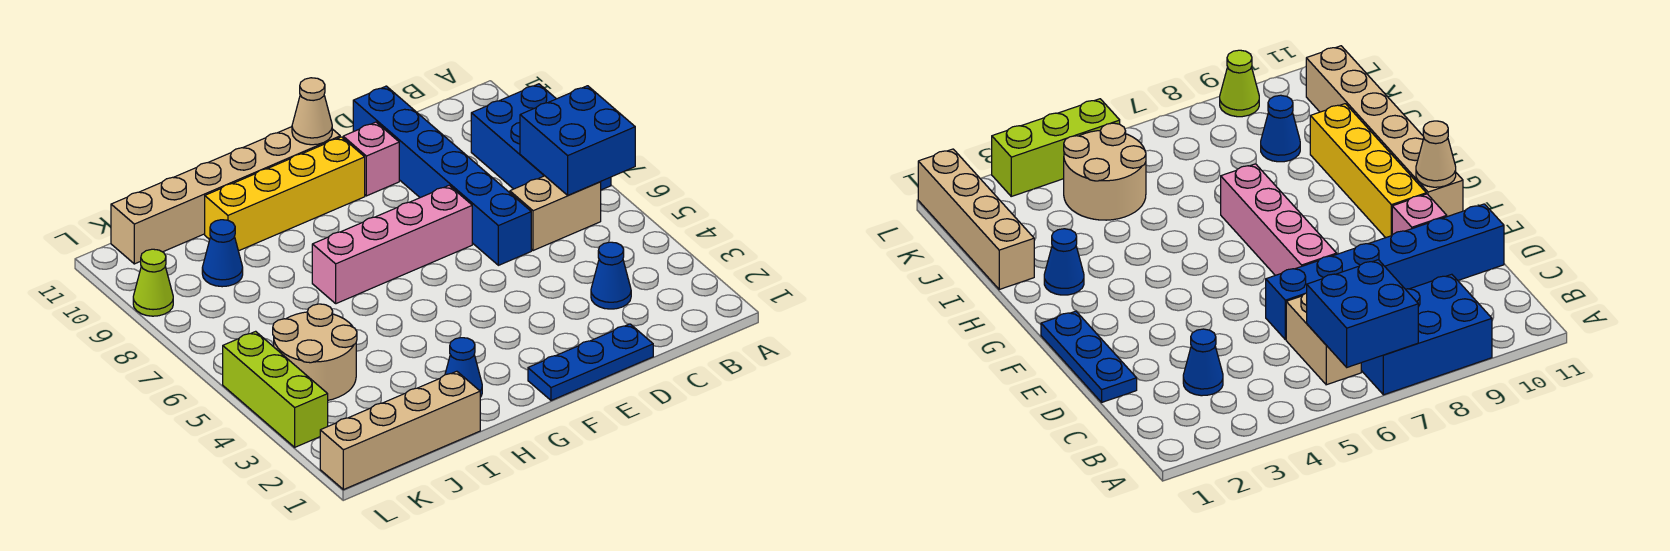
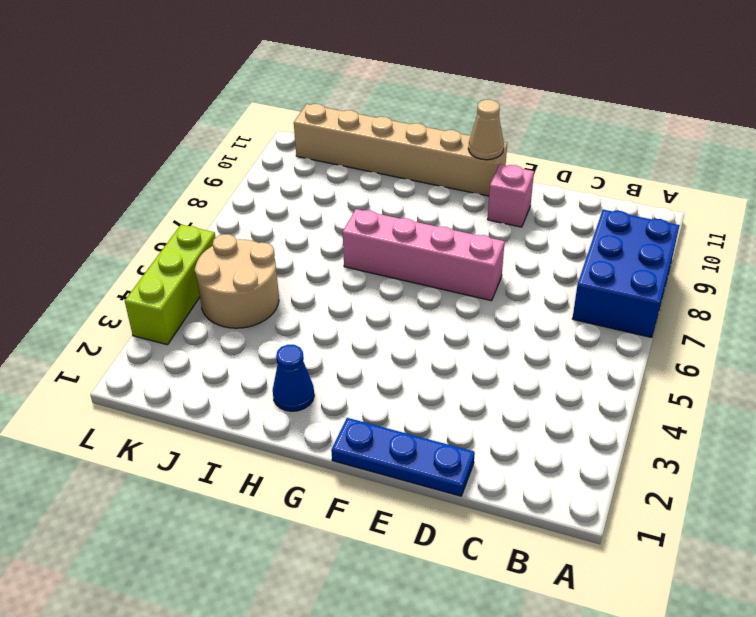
none -> tan 1x2 brick [510,176,601,251]
none -> blue 1x1 cone [591,242,631,309]
none -> blue 1x6 brick [353,86,531,265]

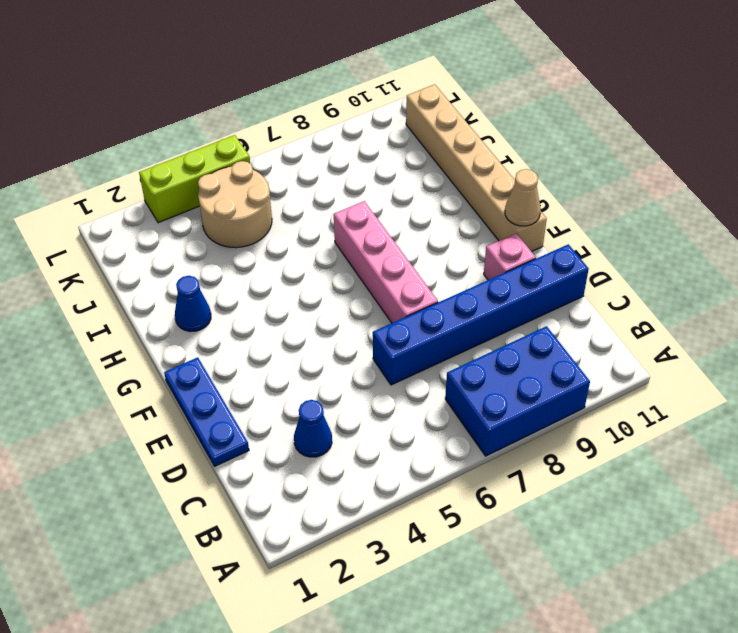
none -> tan 1x2 brick [510,176,601,251]
none -> yellow 1x4 brick [205,137,365,251]
none -> tan 1x4 brick [320,371,480,490]

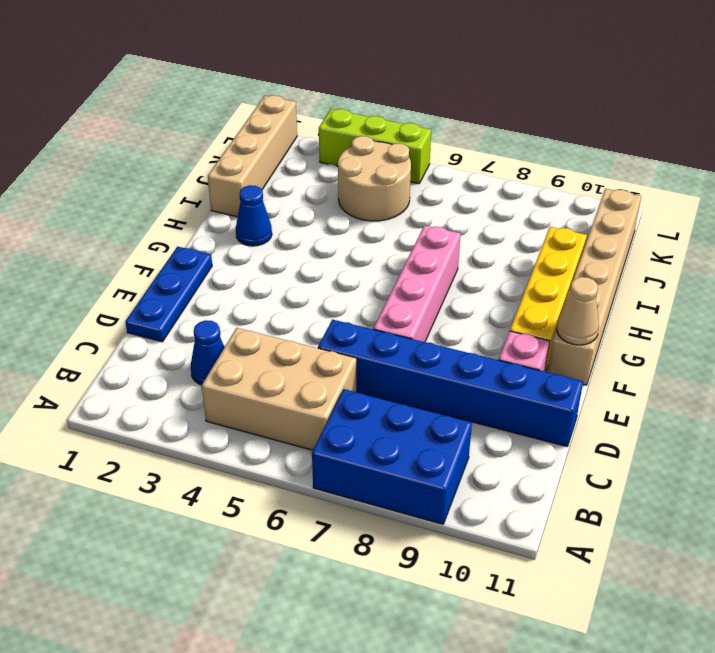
tan 2x3 brick [202,328,356,450] -> tan 1x2 brick [510,176,601,251]
none -> blue 1x1 cone [202,220,243,287]
none -> lime 1x1 cone [133,249,173,316]
none -> blue 2x2 brick [520,86,635,195]

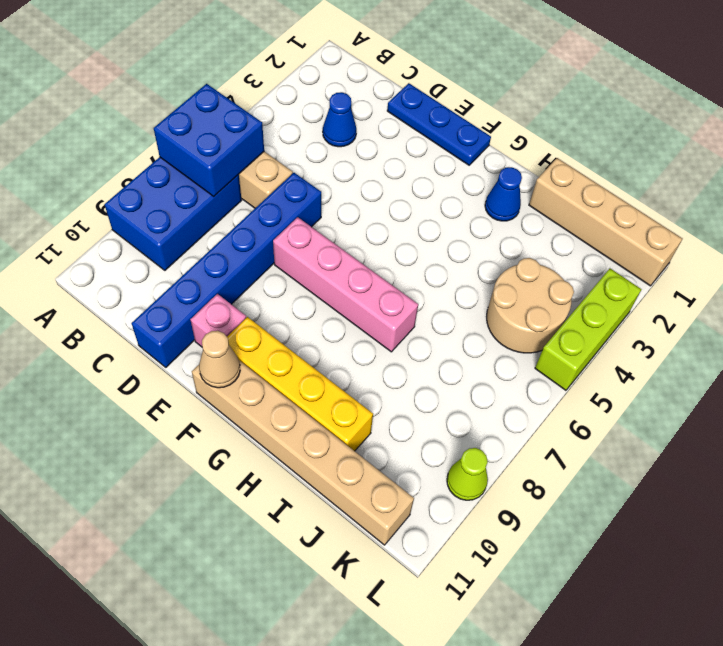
none -> blue 1x1 cone [202,220,243,287]

